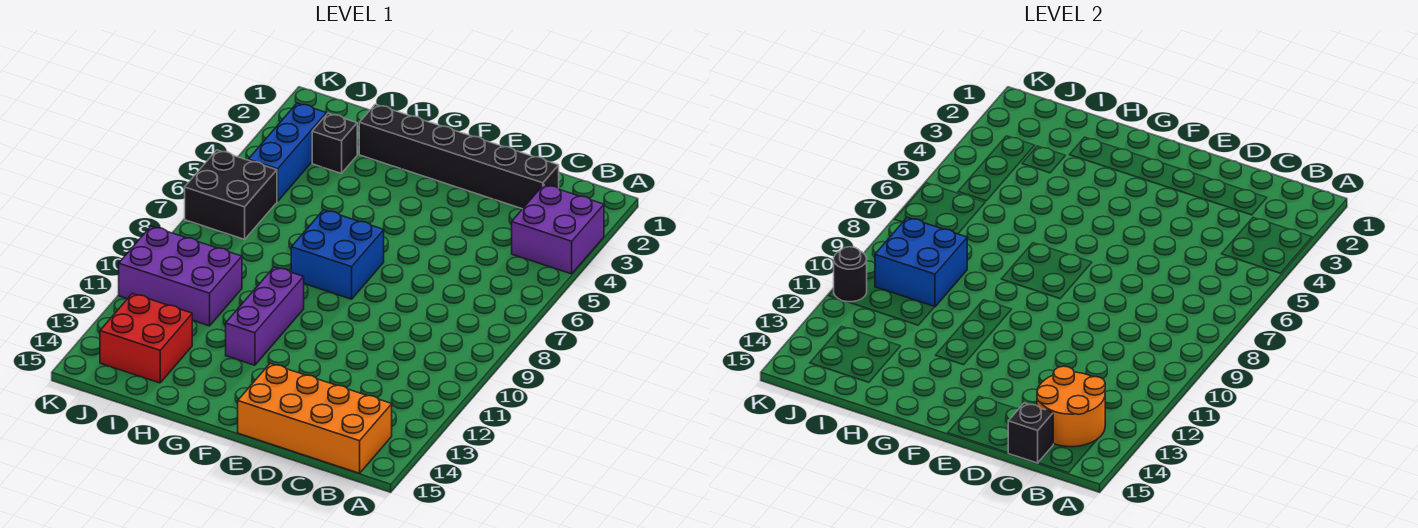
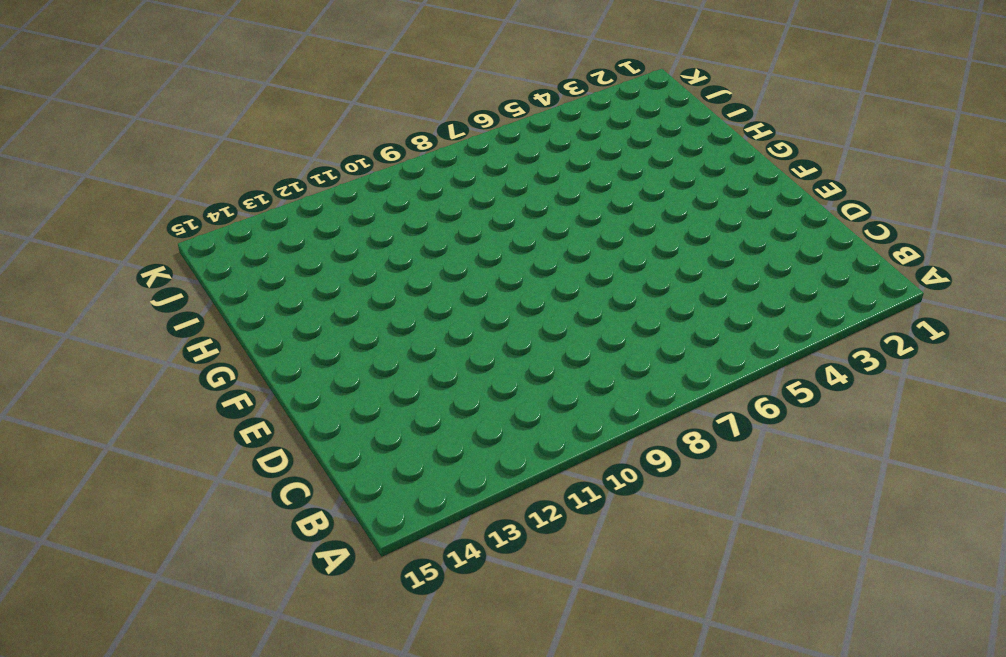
none -> purple 2x2 brick [512,185,604,274]
none -> orange 2x4 brick [238,364,392,473]
none -> black 1x6 brick [359,104,559,209]

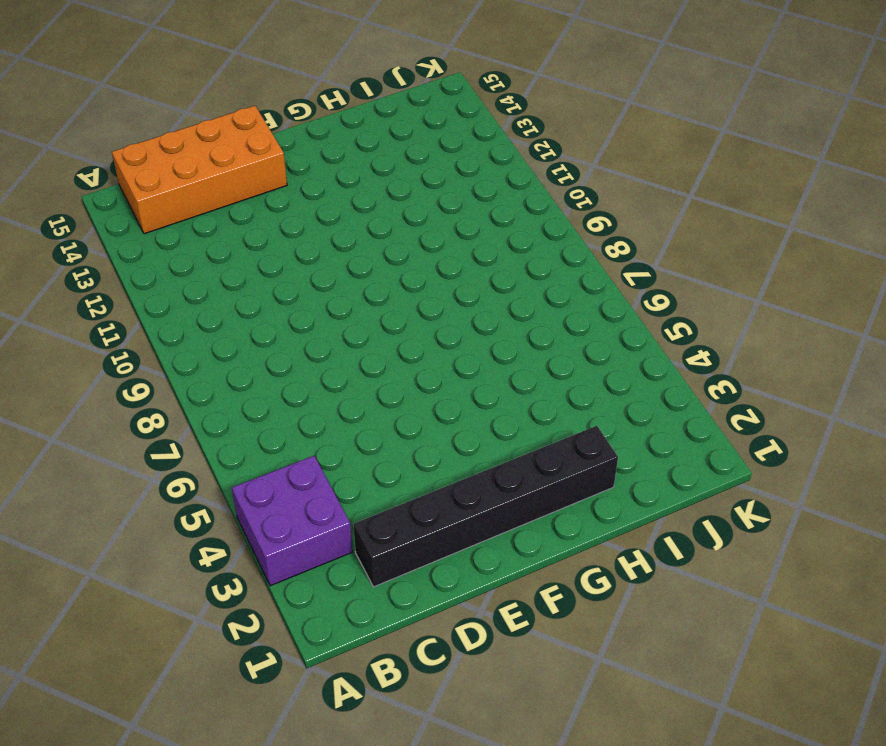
none -> blue 2x2 brick [291,210,384,299]
none -> purple 1x3 brick [226,267,304,365]
none -> black 1x1 brick [312,113,357,173]

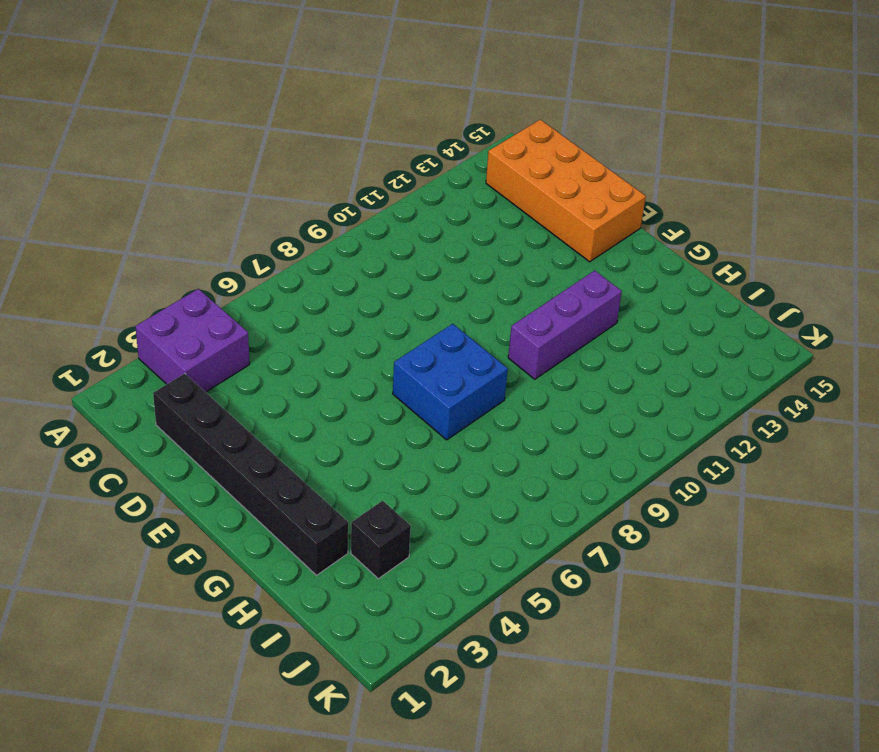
none -> purple 2x3 brick [119,226,242,326]
none -> red 2x2 brick [100,294,193,383]
none -> blue 1x3 brick [248,103,326,201]

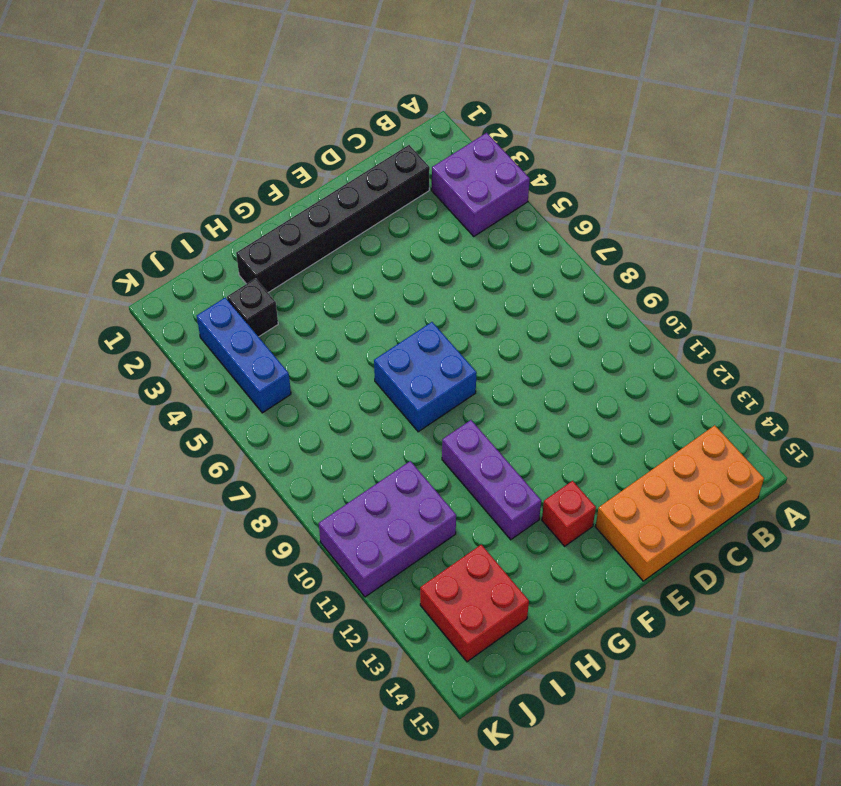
red 1x1 brick [542,481,596,546] -> none
none -> black 2x2 brick [185,150,277,239]
none -> orange 2x2 round brick [1037,366,1105,447]
none -> black 1x1 brick [1008,403,1053,463]

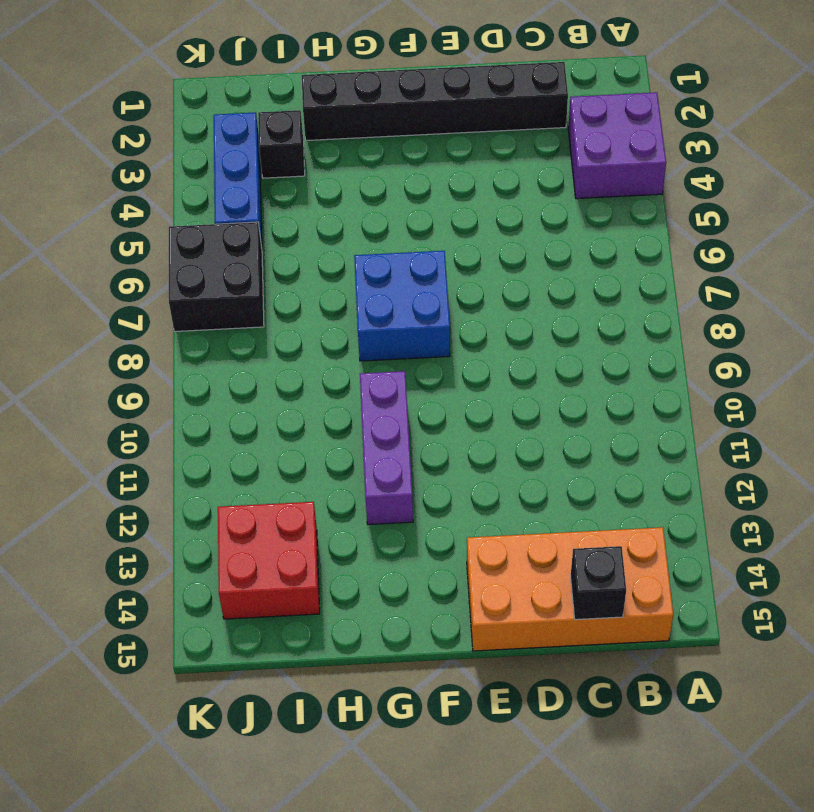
none -> purple 2x3 brick [119,226,242,326]
none -> orange 2x2 round brick [1037,366,1105,447]
none -> blue 2x2 brick [875,217,967,307]

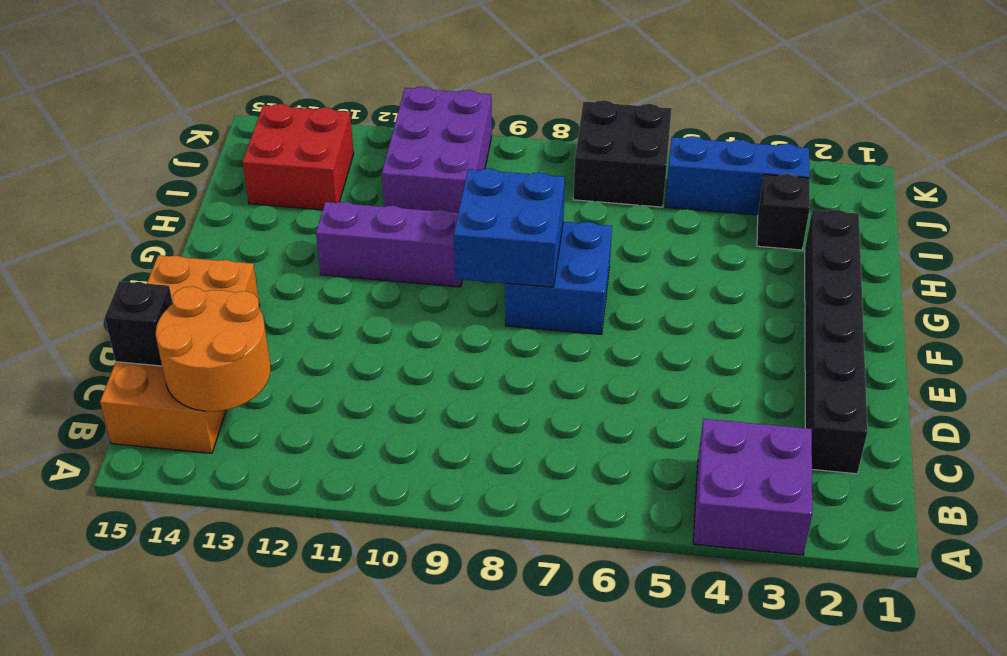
blue 2x2 brick [454,168,565,287] -> blue 2x2 brick moved to [875,217,967,307]
none -> black 1x1 round brick [834,247,867,302]

